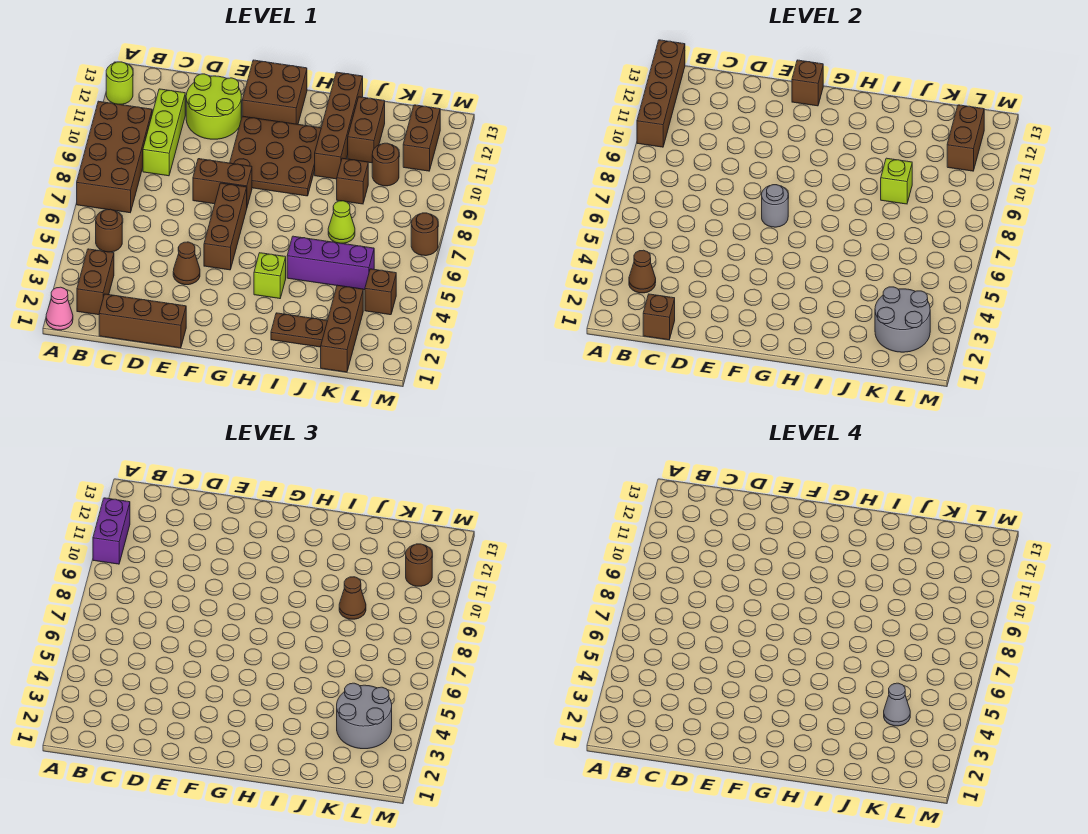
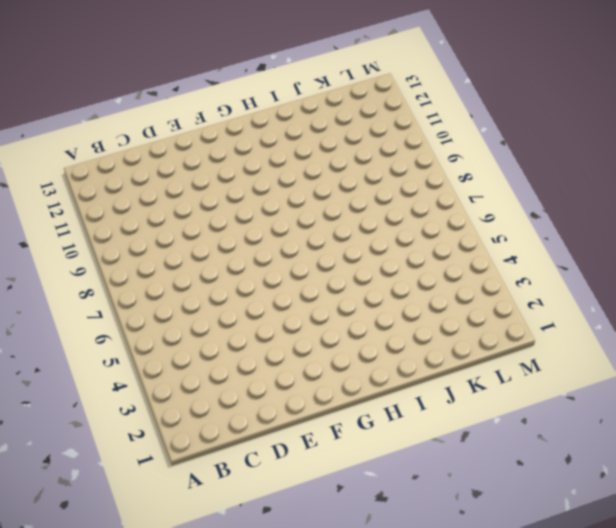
none -> pink 1x1 cone [46,287,73,330]
none -> brown 2x4 brick [77,101,152,213]
none -> lime 1x1 round brick [106,62,133,104]
none -> brown 1x2 brick [77,249,114,315]

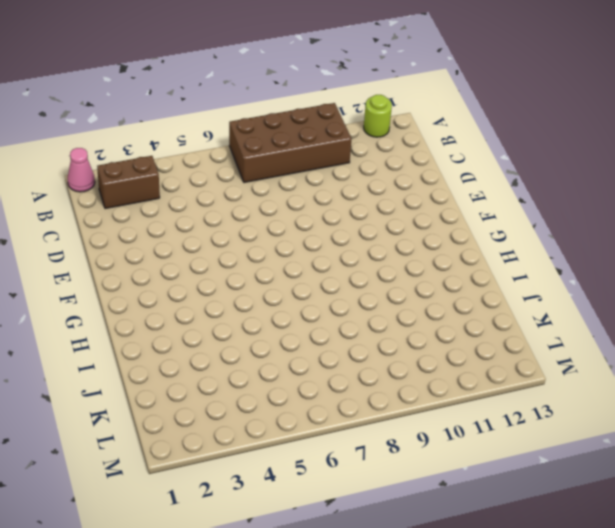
none -> brown 1x1 round brick [96,209,122,252]
none -> brown 1x3 brick [99,294,186,348]
none -> lime 1x3 brick [143,89,185,176]
none -> lime 2x2 round brick [186,74,241,139]

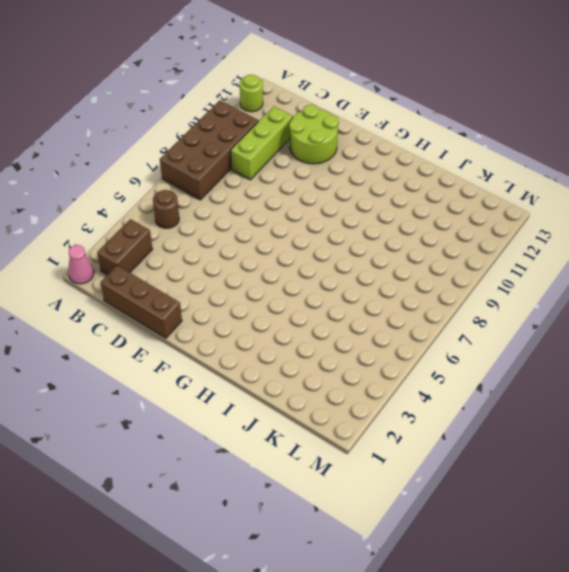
none -> brown 1x1 cone [173,242,200,285]
none -> brown 1x2 brick [193,159,252,206]
none -> brown 1x3 brick [204,183,247,270]
none -> brown 3x3 plate [230,116,321,196]

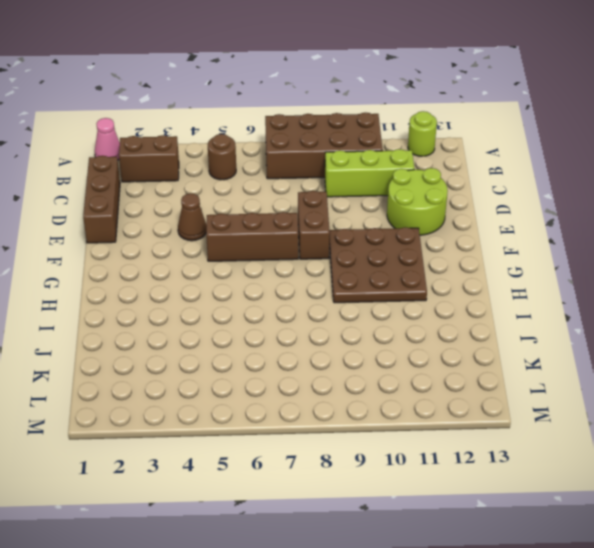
none -> brown 2x2 brick [242,60,307,124]
none -> lime 1x1 brick [254,253,286,299]
none -> brown 1x2 plate [271,313,327,347]
none -> purple 1x3 brick [287,236,374,290]

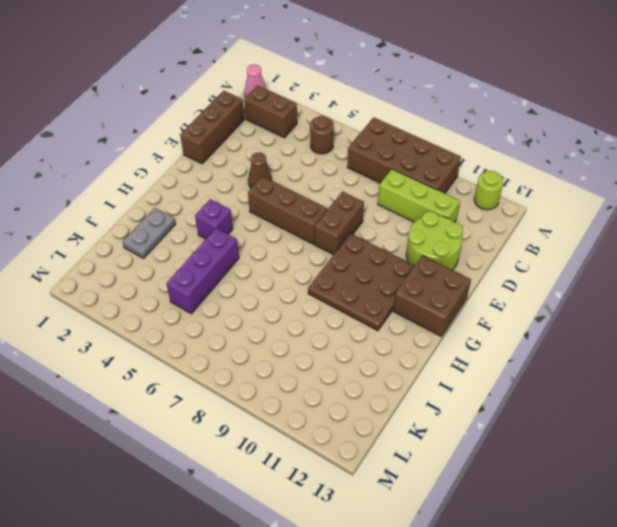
purple 1x1 brick [195,199,233,239] -> lime 1x1 brick [254,253,286,299]
grey 1x2 plate [122,208,176,258] -> brown 1x2 plate [271,313,327,347]
none -> brown 1x4 brick [315,72,363,179]
none -> lime 1x1 cone [328,201,355,243]
none -> brown 1x1 brick [337,158,368,204]
none -> brown 1x2 brick [348,97,385,163]

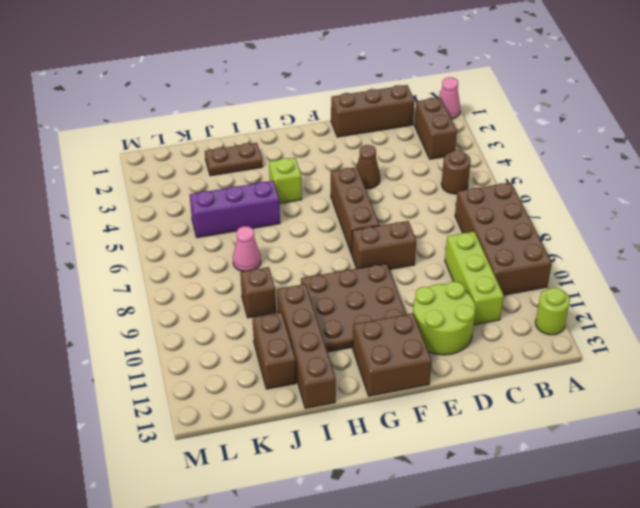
pink 1x1 cone [233,226,261,272] -> lime 1x1 cone [328,201,355,243]
none -> brown 1x3 brick [321,285,363,372]
none -> brown 1x1 round brick [372,143,399,186]
none -> brown 1x1 brick [365,269,396,315]
none -> brown 1x2 brick [403,105,440,171]

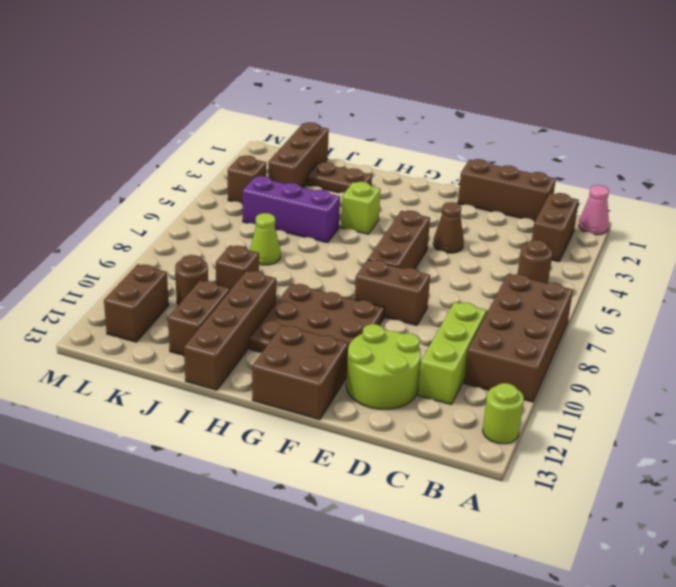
none -> brown 1x1 round brick [411,213,438,256]
none -> brown 1x4 brick [637,40,685,147]
none -> brown 1x1 cone [629,250,656,293]
none -> brown 1x1 brick [643,294,675,340]

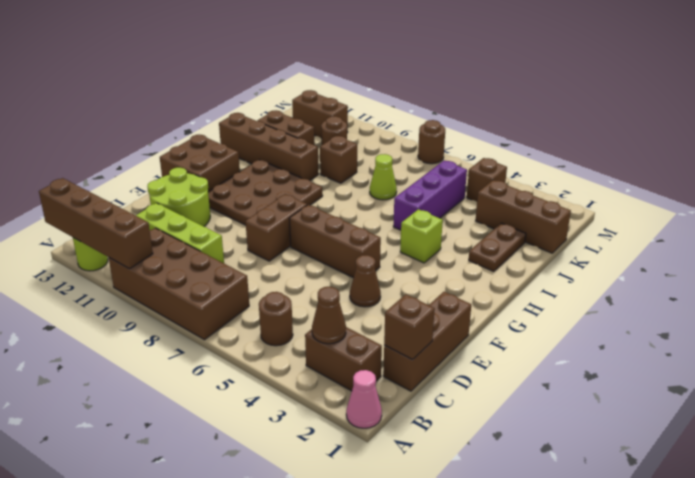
none -> grey 1x1 round brick [762,185,788,227]
none -> brown 1x1 brick [792,60,823,106]
none -> lime 1x1 brick [881,158,912,204]
none -> grey 2x2 round brick [875,287,930,352]

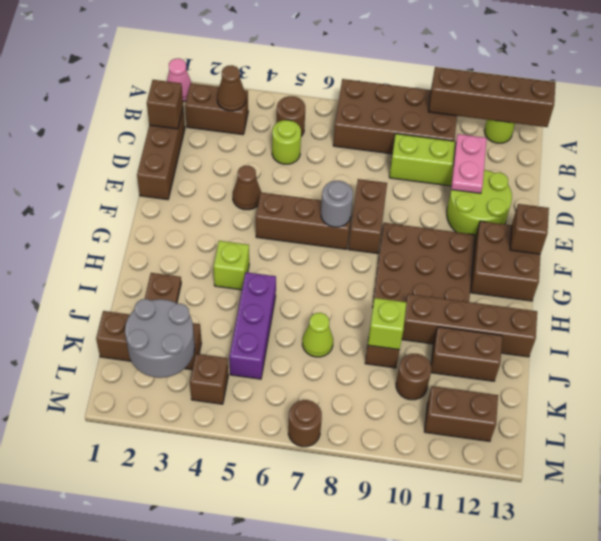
lime 1x1 round brick [272,120,301,164] -> none
pink 1x2 plate [451,134,487,194] -> none
none -> brown 1x2 brick [947,105,984,171]
none -> purple 1x2 brick [93,498,130,564]
none -> brown 1x1 cone [339,577,366,619]
none -> grey 2x2 round brick [337,683,392,749]

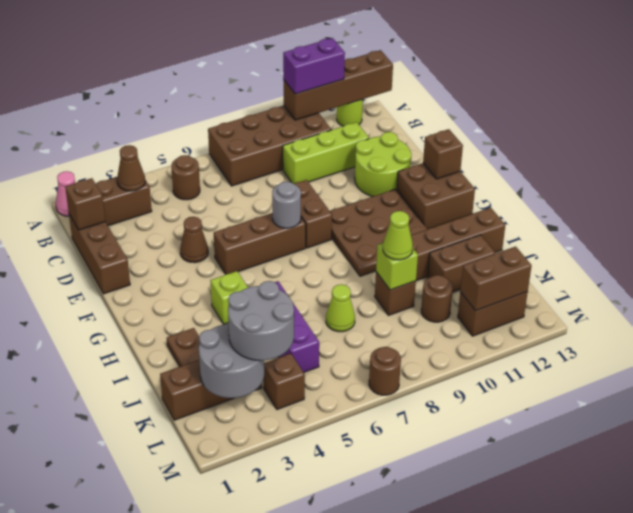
lime 1x1 cone [383,211,413,260] -> brown 1x1 cone [339,577,366,619]
none -> brown 1x1 round brick [406,544,432,586]
none -> grey 1x1 cone [884,683,910,726]

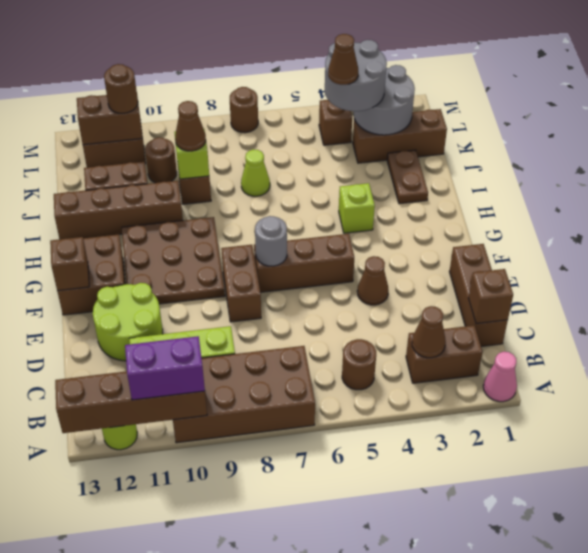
brown 1x1 cone [328,34,358,85] -> grey 1x1 cone [884,683,910,726]
none -> purple 1x3 brick [287,236,374,290]

